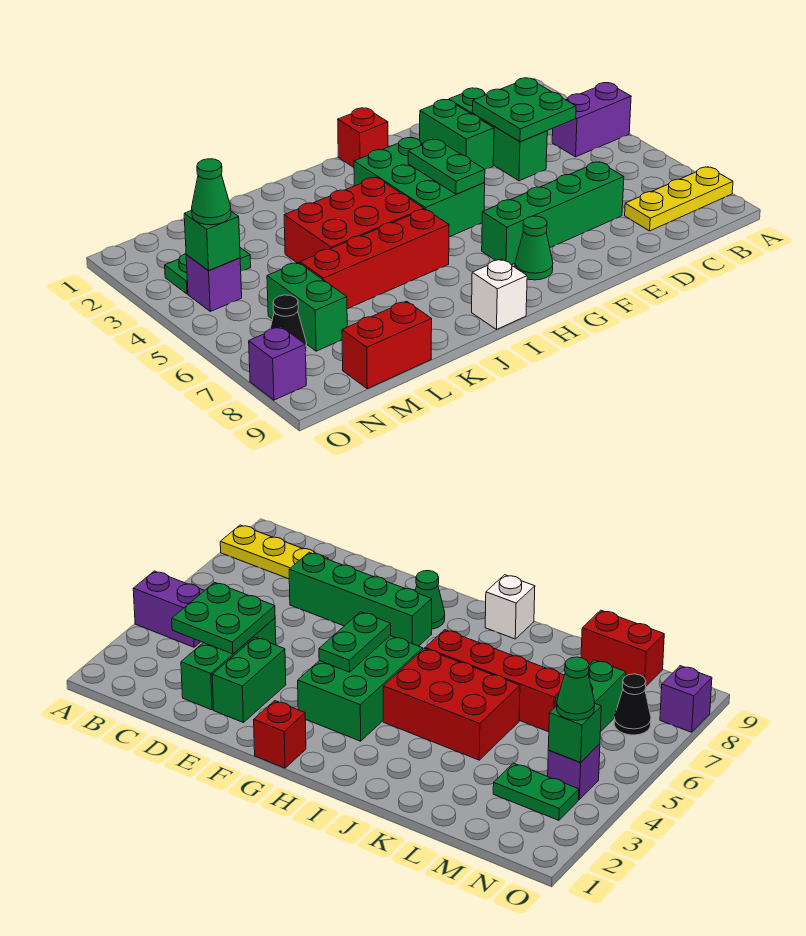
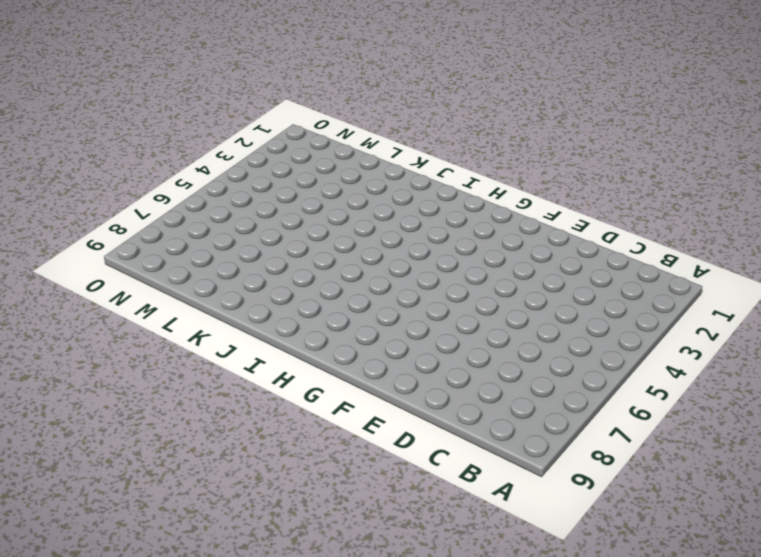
none -> purple 1x2 brick [552,83,631,157]
none -> yellow 1x3 plate [625,167,733,231]
none -> green 1x3 brick [449,88,547,181]

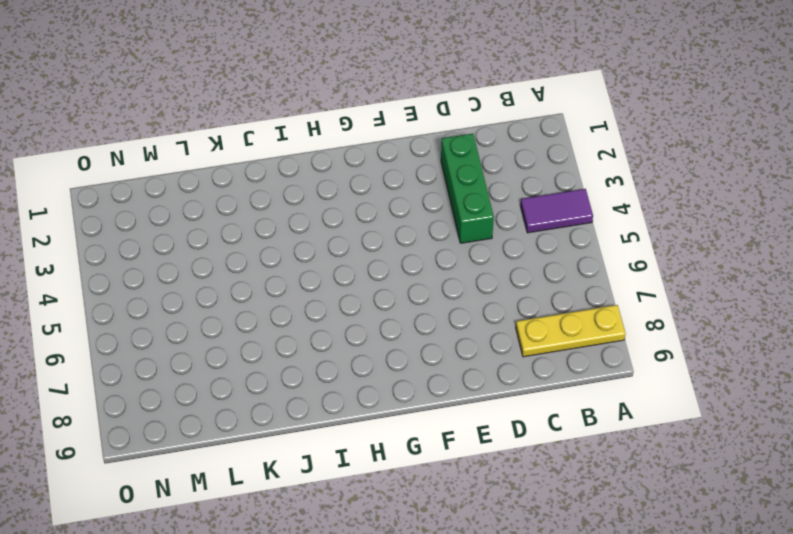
purple 1x2 tile [520,189,593,233] -> purple 1x2 brick [552,83,631,157]
none -> green 1x4 brick [482,162,624,265]
none -> green 1x2 brick [420,99,494,169]
none -> red 1x1 brick [338,108,388,167]

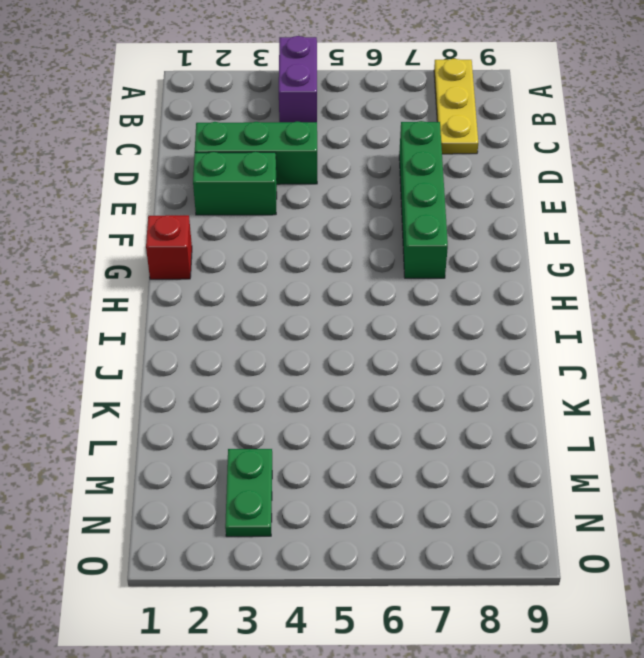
none -> green 2x3 brick [354,138,485,237]
none -> green 1x1 cone [515,216,553,280]
none -> red 2x3 brick [284,177,424,263]

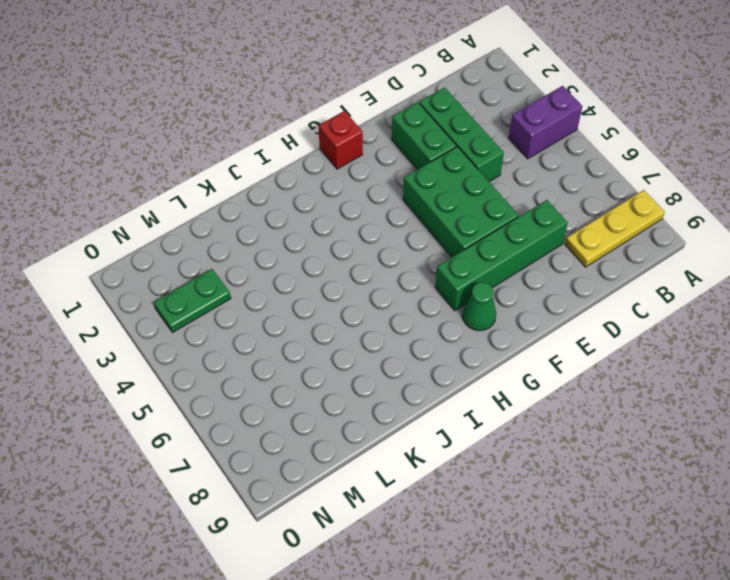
green 2x3 brick [403,147,519,257] -> green 2x3 brick moved to [354,138,485,237]
none -> red 2x3 brick [284,177,424,263]
none -> red 1x4 brick [300,209,449,309]
none -> white 1x1 brick [472,259,527,329]

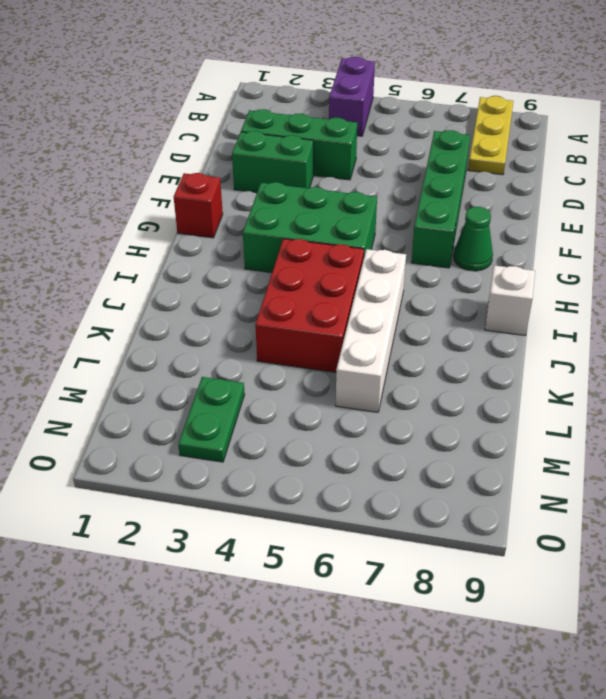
white 1x4 brick [336,249,406,412] -> red 1x4 brick [300,209,449,309]
none -> red 1x2 brick [342,301,432,389]
none -> green 1x2 brick [267,262,347,351]
none -> purple 1x1 brick [186,255,242,311]

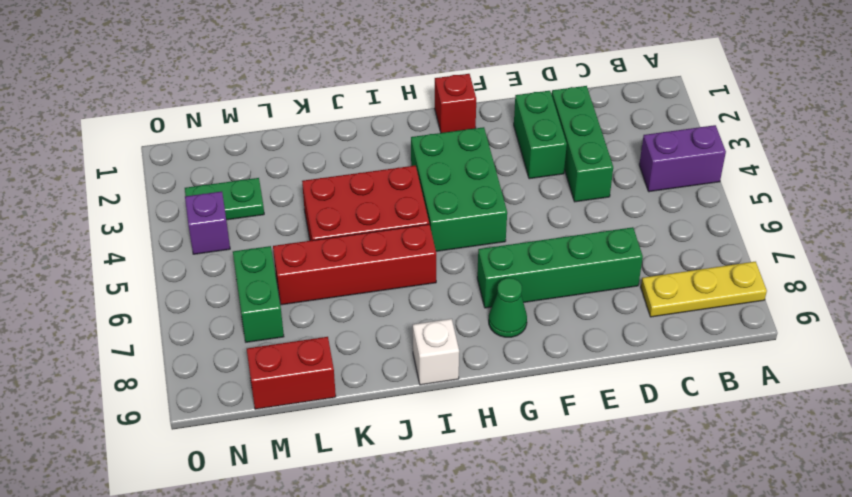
none -> black 1x1 cone [270,295,307,351]
none -> purple 1x1 brick [249,327,306,400]
none -> green 2x2 plate [472,78,576,142]

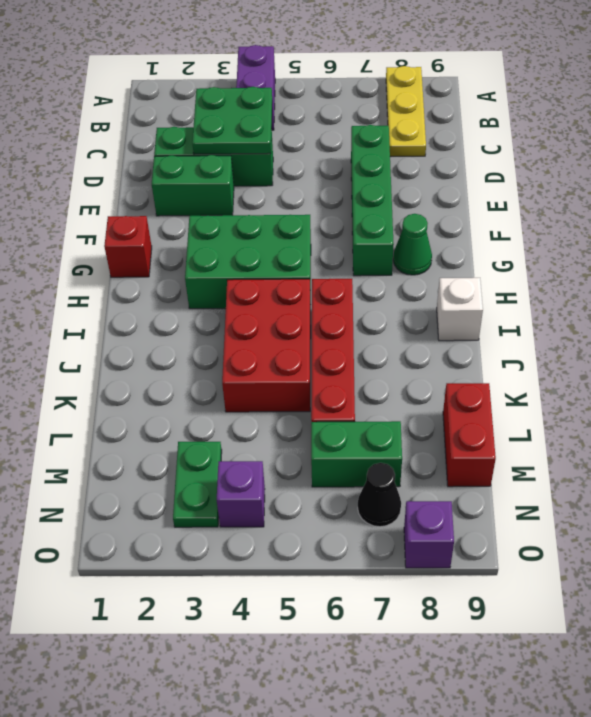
none -> green 1x2 plate [408,139,485,194]
none -> green 1x1 brick [184,210,240,270]
none -> green 1x1 cone [192,159,231,225]

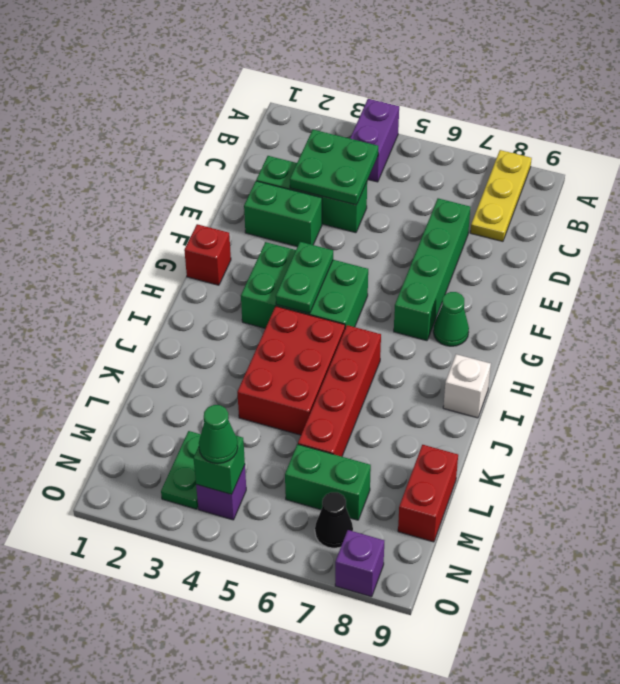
green 1x2 plate [276,242,333,313] -> green 1x2 plate turned to [408,139,485,194]

